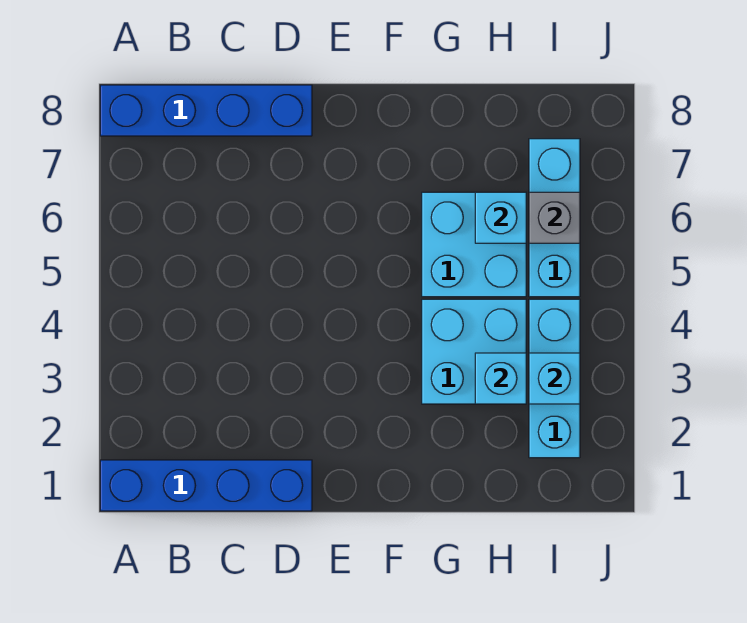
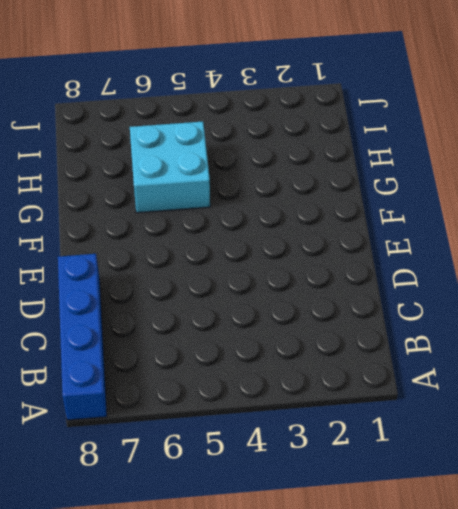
none -> blue 1x4 brick [100,460,312,511]
none -> cyan 2x2 brick [422,299,526,404]

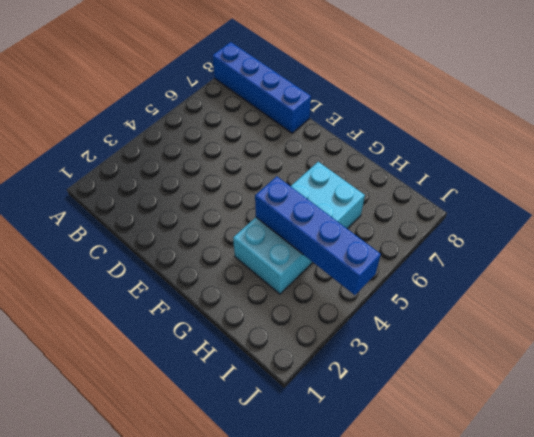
blue 1x4 brick [255,176,381,295] -> blue 1x4 brick moved to [100,460,312,511]
none -> cyan 1x3 brick [529,299,580,458]
none -> cyan 1x3 brick [529,139,580,297]

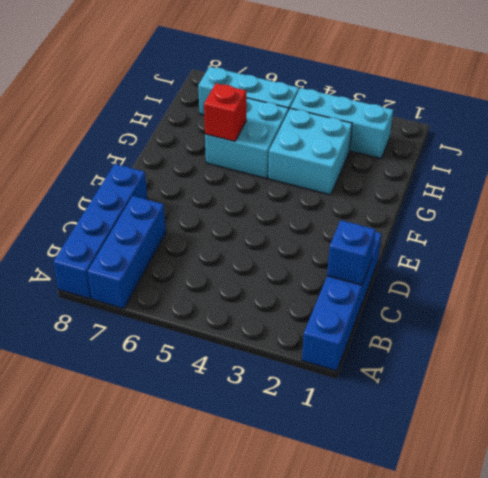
blue 1x3 brick [88,196,166,309] -> none
blue 1x1 brick [327,220,376,285] -> none
red 1x1 brick [204,83,246,141] -> none
none -> cyan 1x1 brick [475,353,526,404]
none -> cyan 1x1 brick [475,192,526,243]

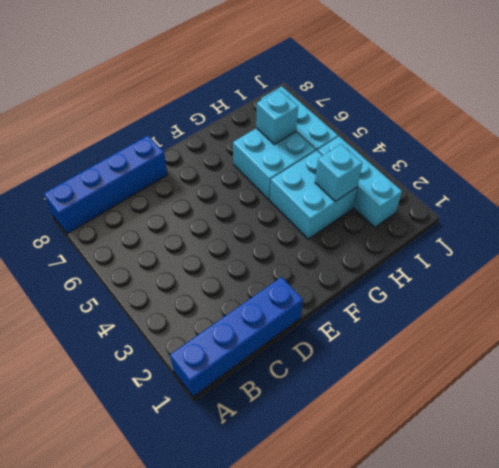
none -> cyan 1x1 brick [529,353,580,404]
none -> grey 1x1 brick [529,192,580,243]

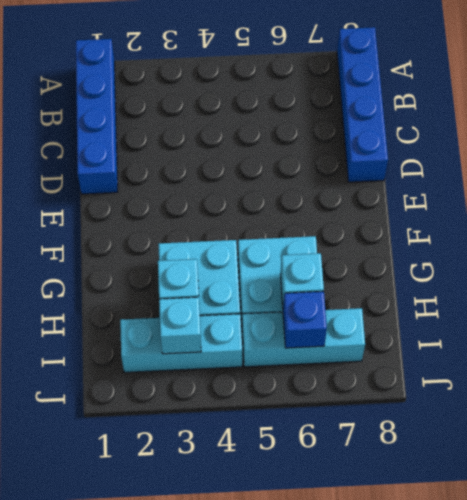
blue 1x1 brick [283,291,327,348] -> grey 1x1 brick [529,192,580,243]

